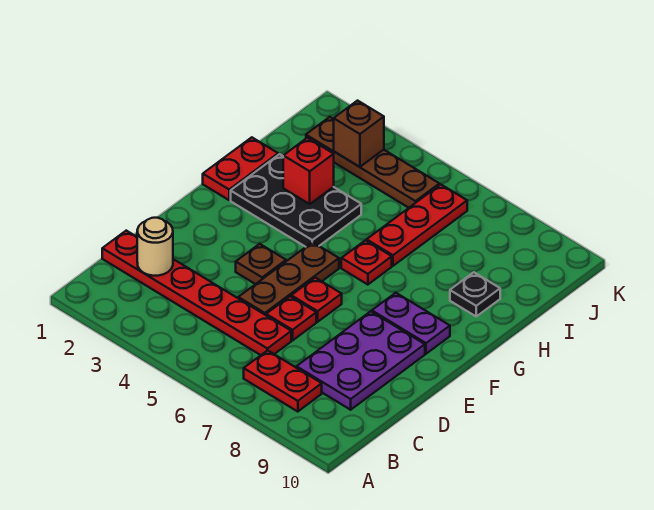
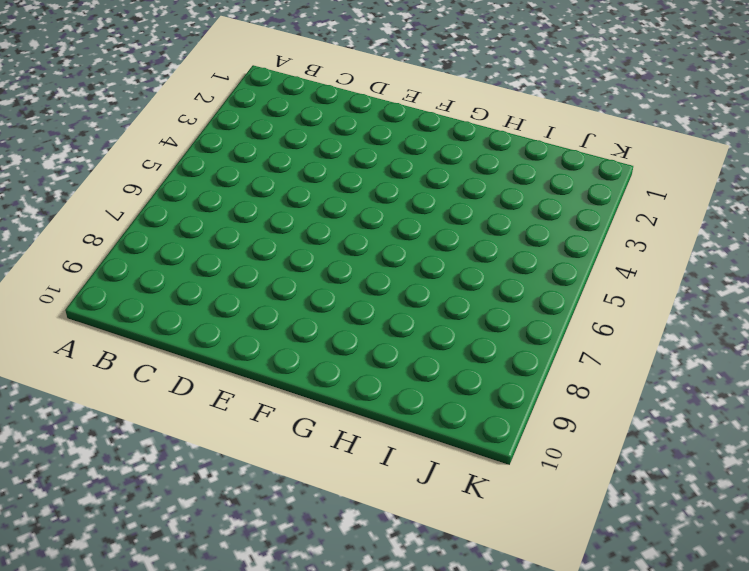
none -> red 1x2 plate [244,350,322,412]
none -> red 1x6 plate [102,231,291,355]
none -> purple 2x3 plate [297,311,425,410]

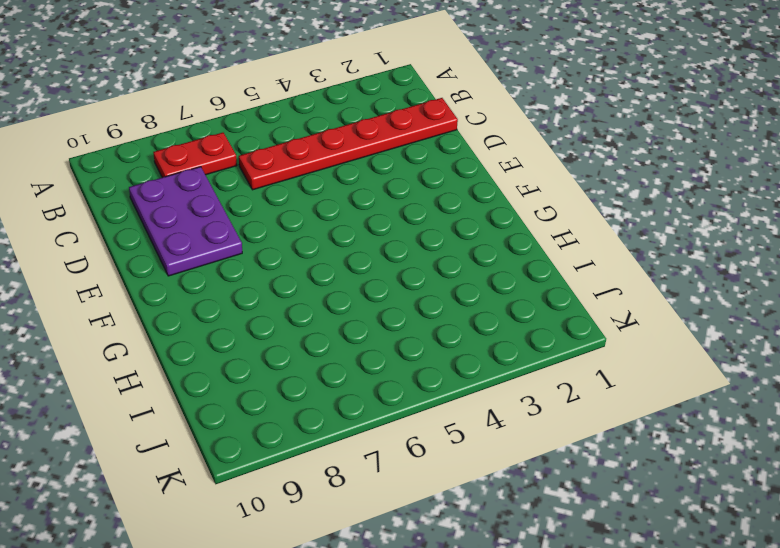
none -> brown 1x3 plate [238,242,339,315]
none -> red 1x1 plate [266,296,316,340]
none -> brown 1x1 plate [236,244,286,284]

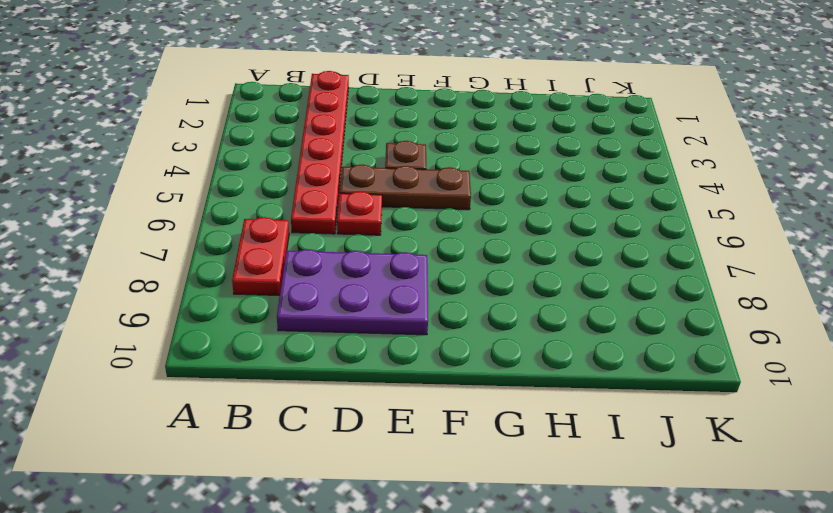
none -> red 1x1 plate [291,278,342,322]
none -> purple 1x2 plate [372,293,450,354]
none -> red 1x2 plate [203,137,278,200]

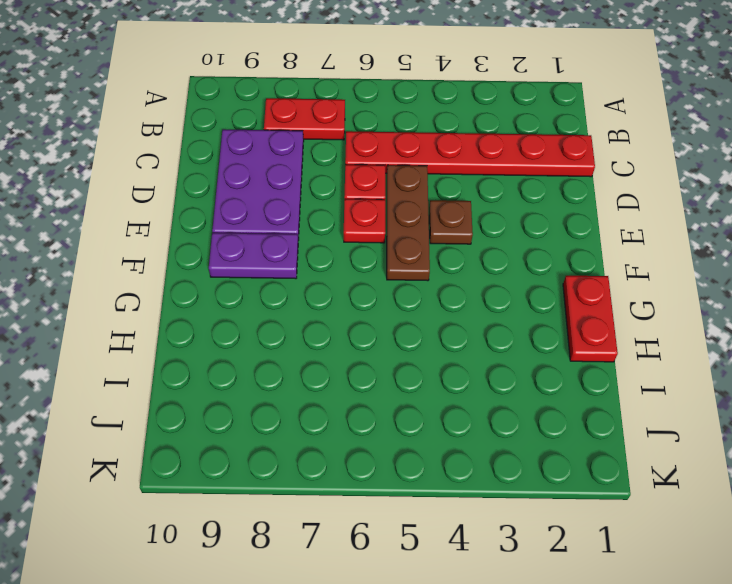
none -> black 2x3 plate [231,154,361,247]
none -> red 1x1 plate [341,240,392,285]
none -> red 1x3 plate [367,184,467,266]

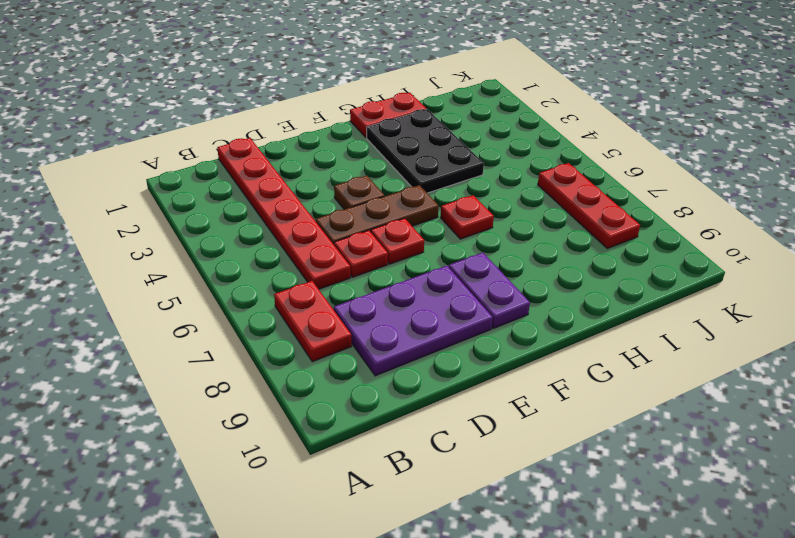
red 1x3 plate [538,163,640,248] -> red 1x3 plate turned to [367,184,467,266]
none -> black 1x1 plate [450,272,500,316]
none -> brown 1x4 plate [306,117,439,208]
none -> tan 1x1 round brick [137,218,173,276]

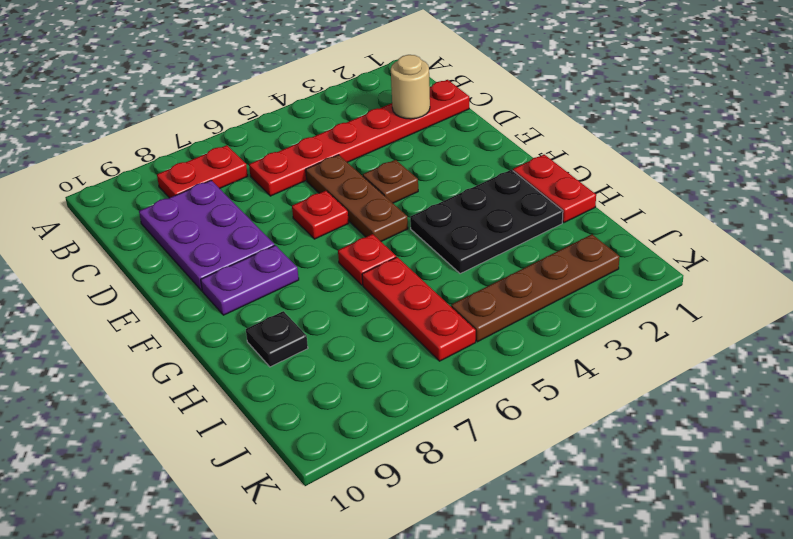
none -> red 1x1 plate [266,296,316,340]
none -> red 1x1 brick [283,138,334,204]
none -> brown 1x1 brick [334,101,384,167]

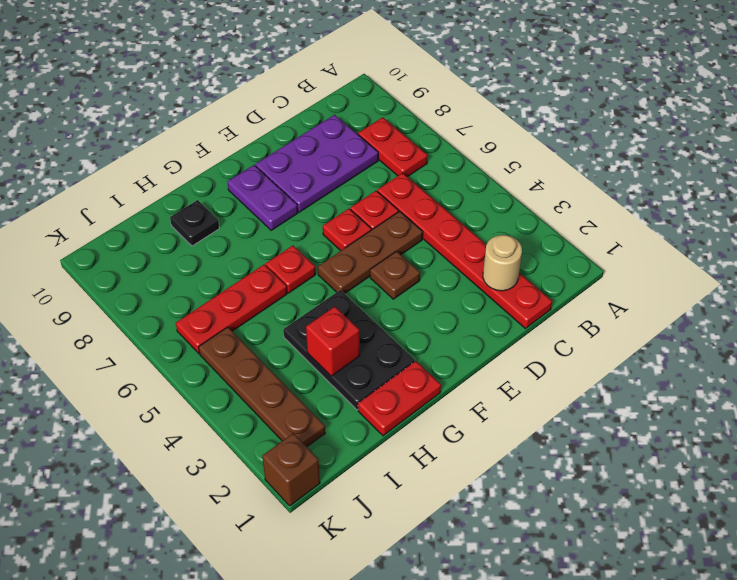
brown 1x1 brick [262,433,320,506] -> brown 1x1 brick moved to [334,101,384,167]

